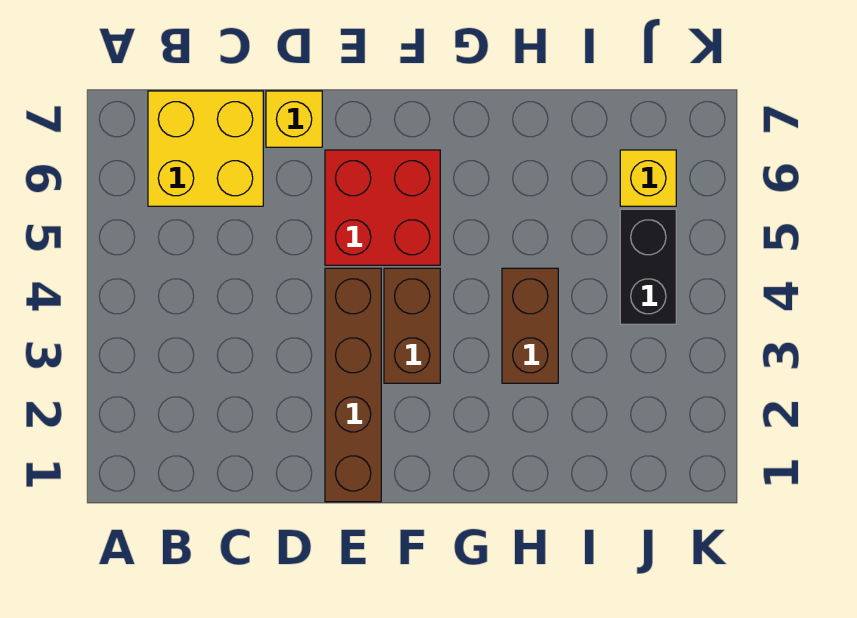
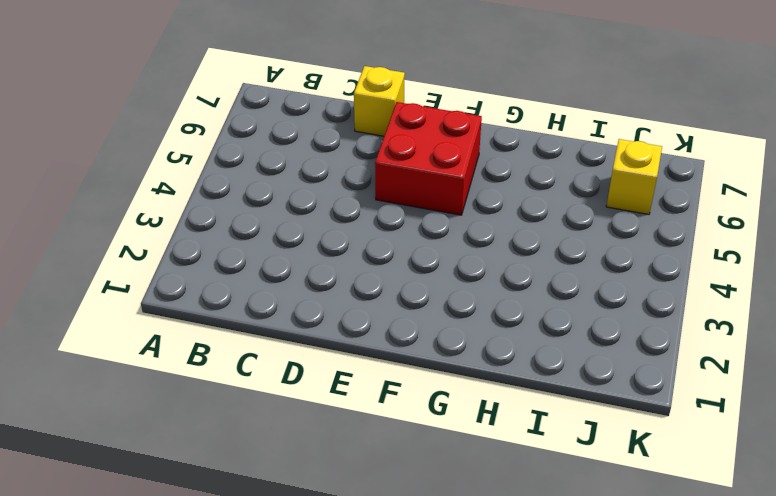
none -> yellow 2x2 brick [148,91,263,206]
none -> brown 1x4 brick [325,268,381,502]

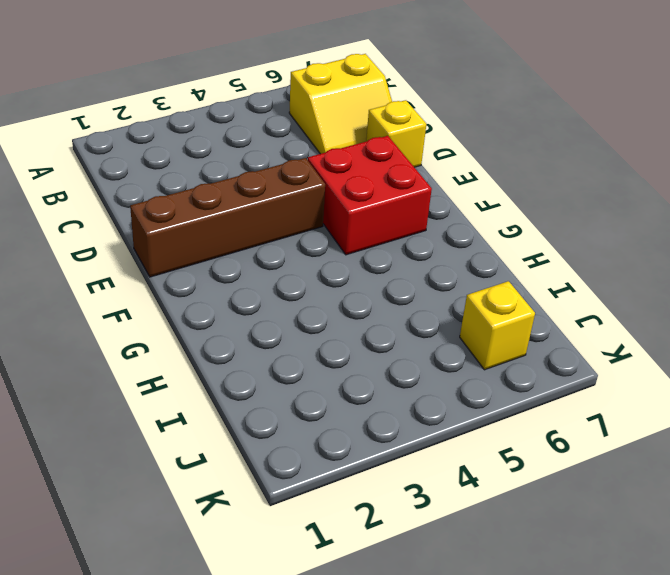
yellow 2x2 slope [289,54,392,154] -> yellow 2x2 brick [148,91,263,206]
none -> brown 1x2 brick [384,268,440,383]
none -> brown 1x2 brick [502,268,558,383]

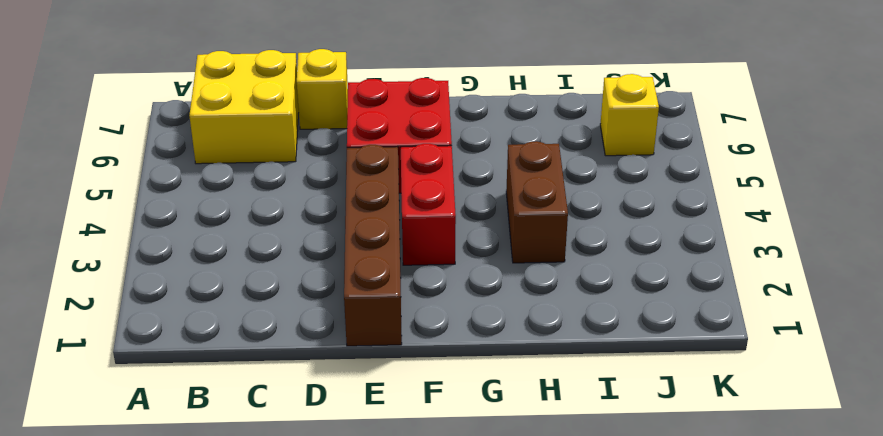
red 1x2 brick [401,144,456,265] -> brown 1x2 brick [384,268,440,383]
none -> black 1x2 brick [620,209,676,324]

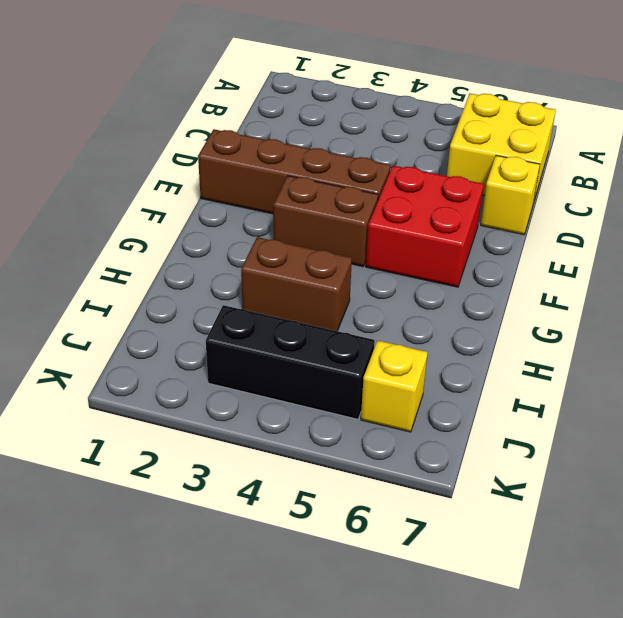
black 1x3 brick [206,305,375,419] -> black 1x2 brick [620,209,676,324]

